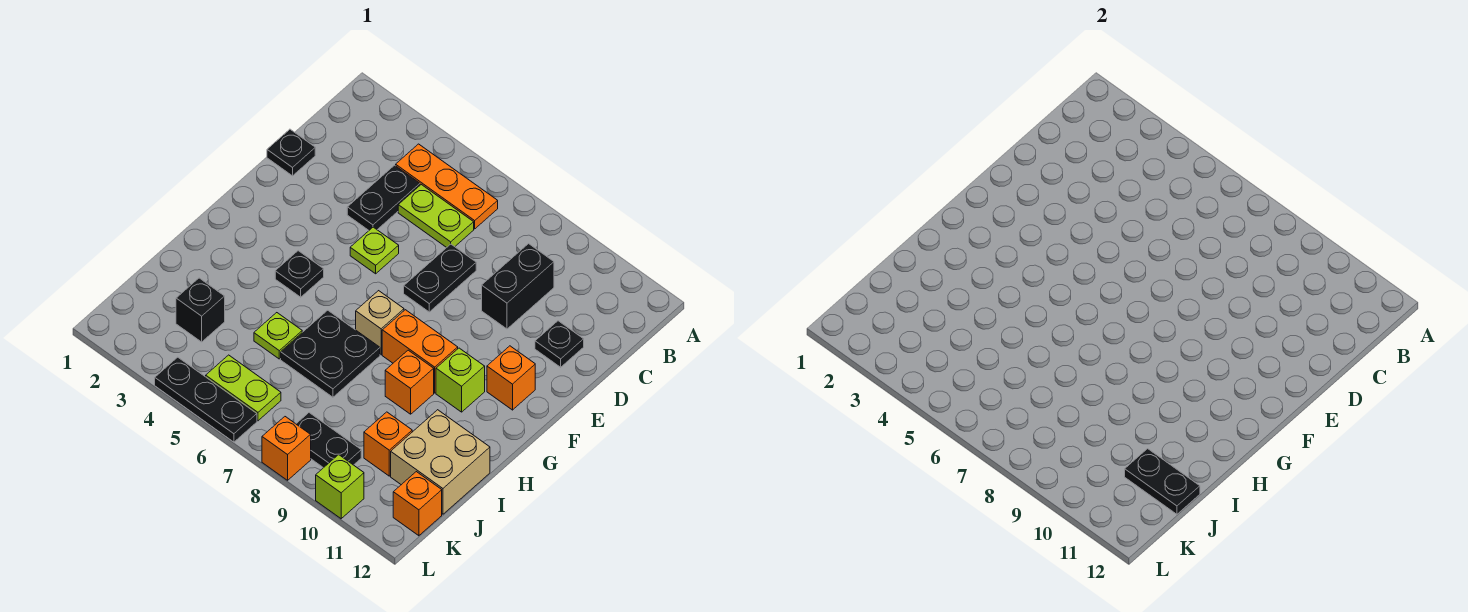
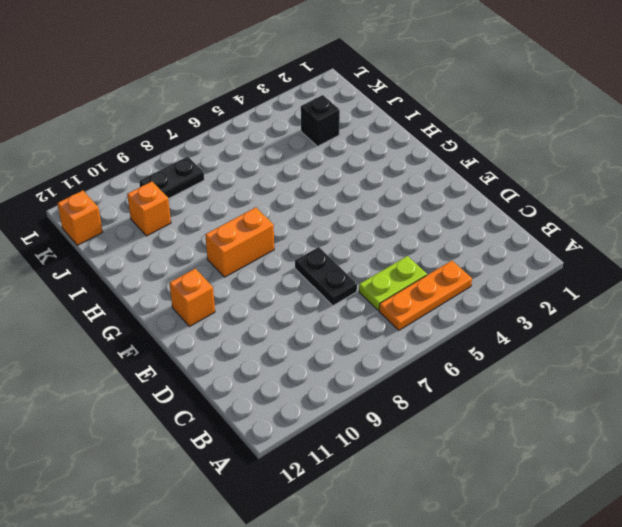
none -> black 1x2 plate [347,165,420,230]
none -> black 1x2 brick [482,244,554,329]
none -> black 1x1 plate [267,129,315,176]

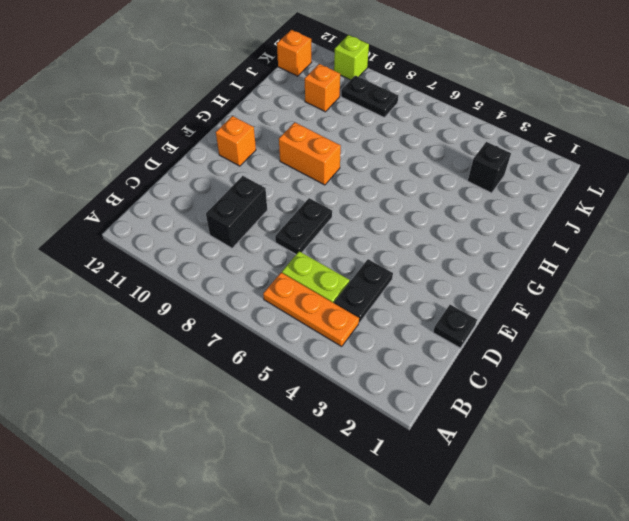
none -> black 1x1 plate [535,321,584,367]
none -> lime 1x1 plate [350,227,399,274]
none -> black 1x1 plate [275,251,324,297]

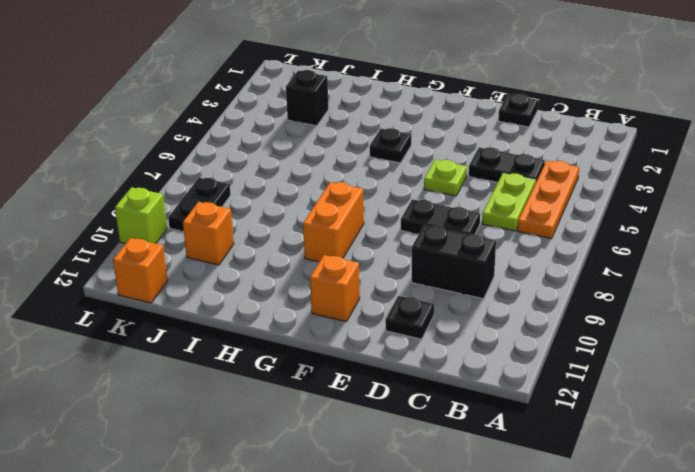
none -> tan 1x1 brick [356,291,404,355]
none -> lime 1x1 brick [436,348,485,412]
none -> black 2x2 plate [281,310,380,397]

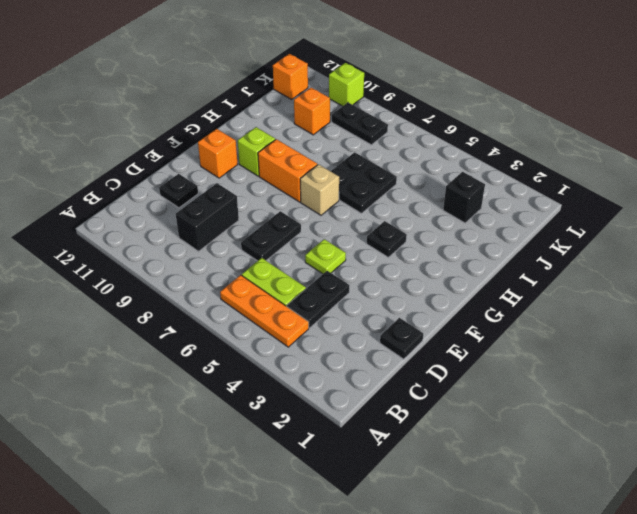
none -> orange 1x1 brick [385,350,434,414]
none -> lime 1x1 plate [254,313,302,359]
none -> tan 2x2 brick [391,410,490,514]

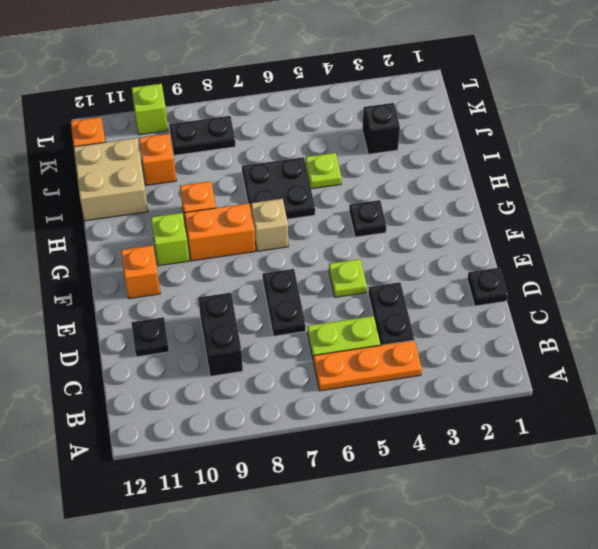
none -> lime 1x2 plate [206,355,281,421]
none -> black 1x3 plate [155,357,257,442]
none -> orange 1x1 brick [262,417,311,480]

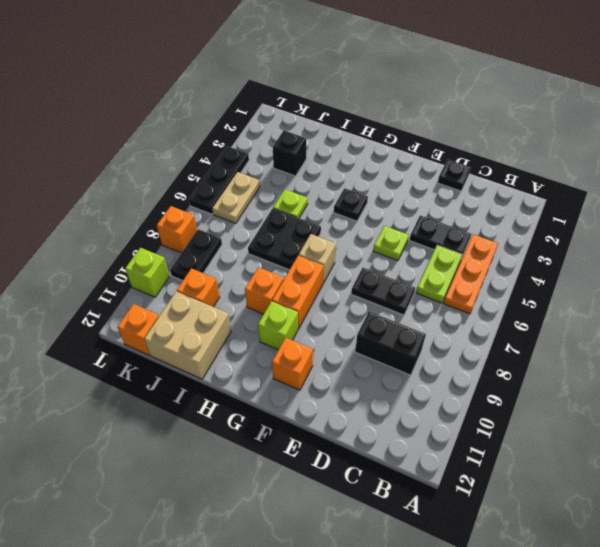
tan 1x2 plate [212,172,260,223] -> lime 1x2 plate [206,355,281,421]
none -> black 1x1 plate [535,321,584,367]
none -> black 1x2 plate [1125,449,1200,514]

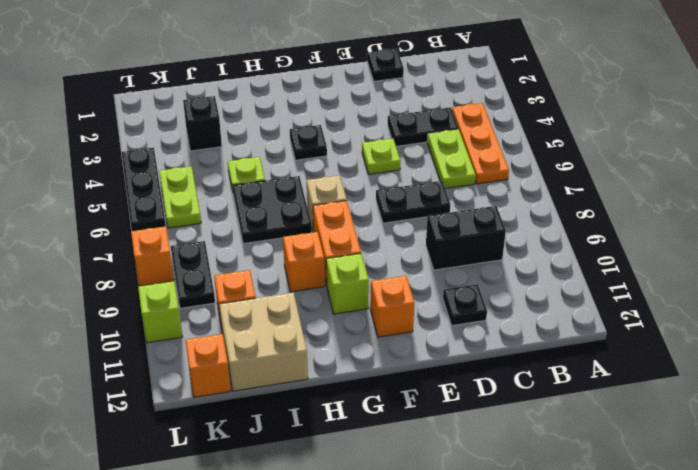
none -> black 1x2 plate [1125,449,1200,514]

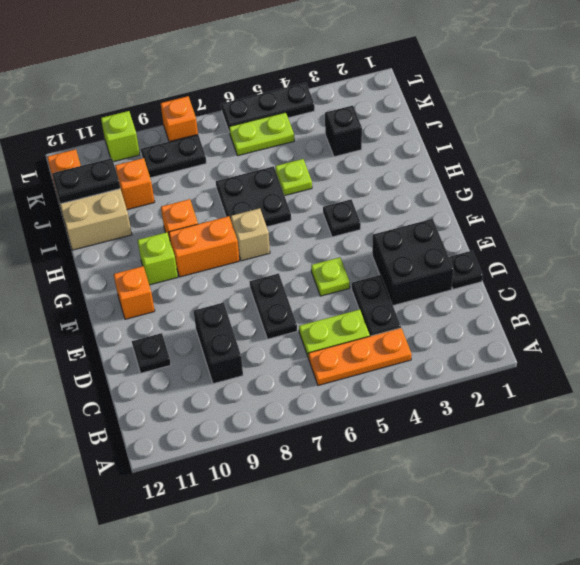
black 2x2 brick [372,219,454,306] -> none

